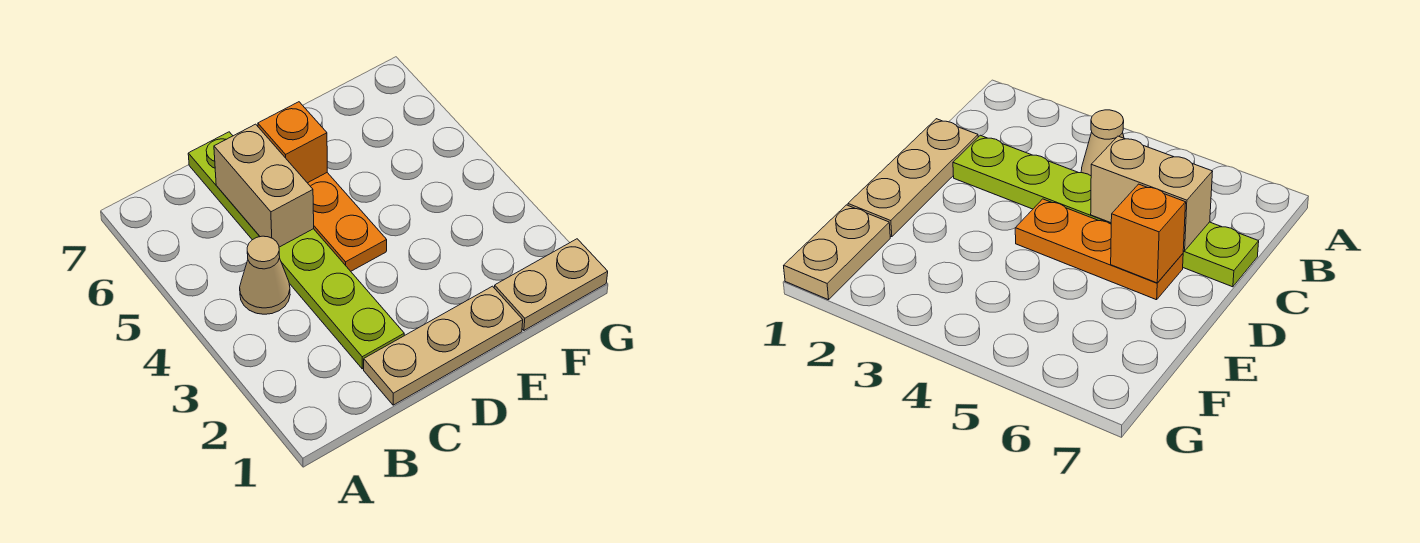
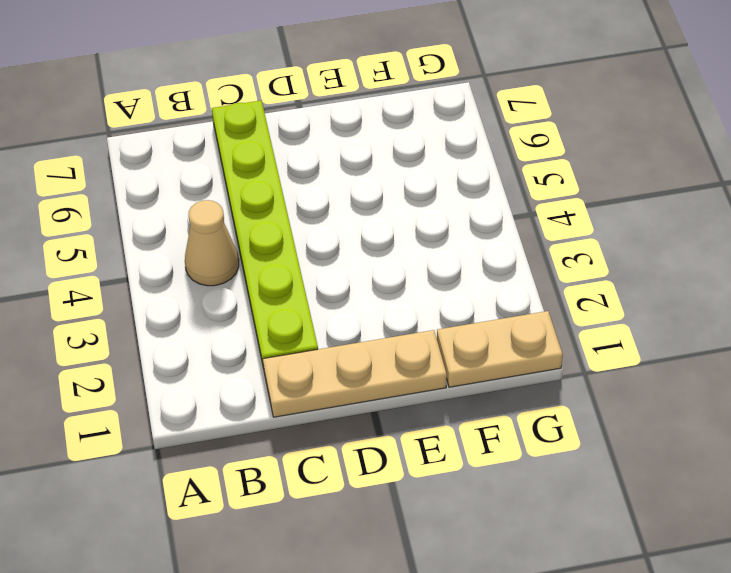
none -> orange 1x3 plate [308,173,387,271]
none -> tan 1x2 brick [214,124,314,247]

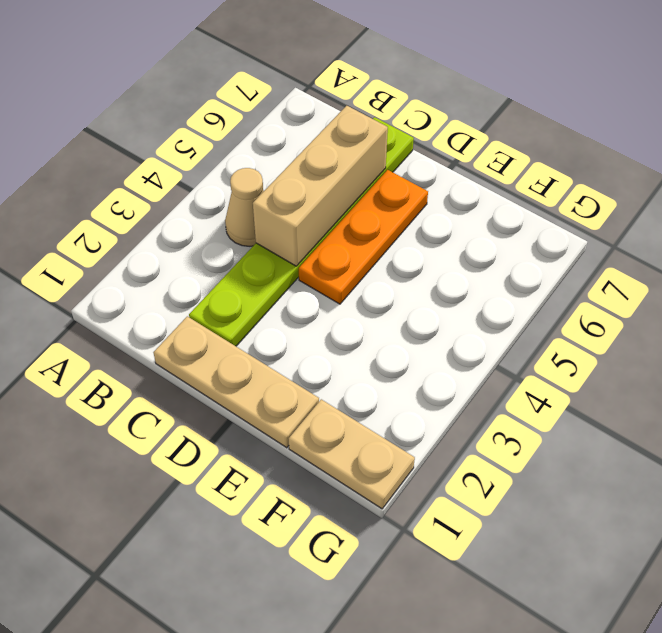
tan 1x3 brick [253,106,388,266] -> tan 1x2 brick [214,124,314,247]
none -> orange 1x1 brick [258,102,327,183]

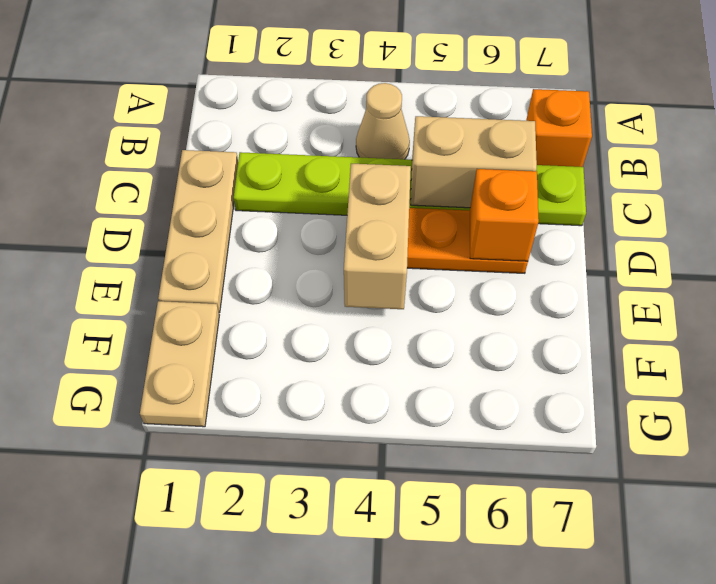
orange 1x1 brick [526,89,592,167] -> none
tan 1x2 brick [344,164,411,309] -> none

